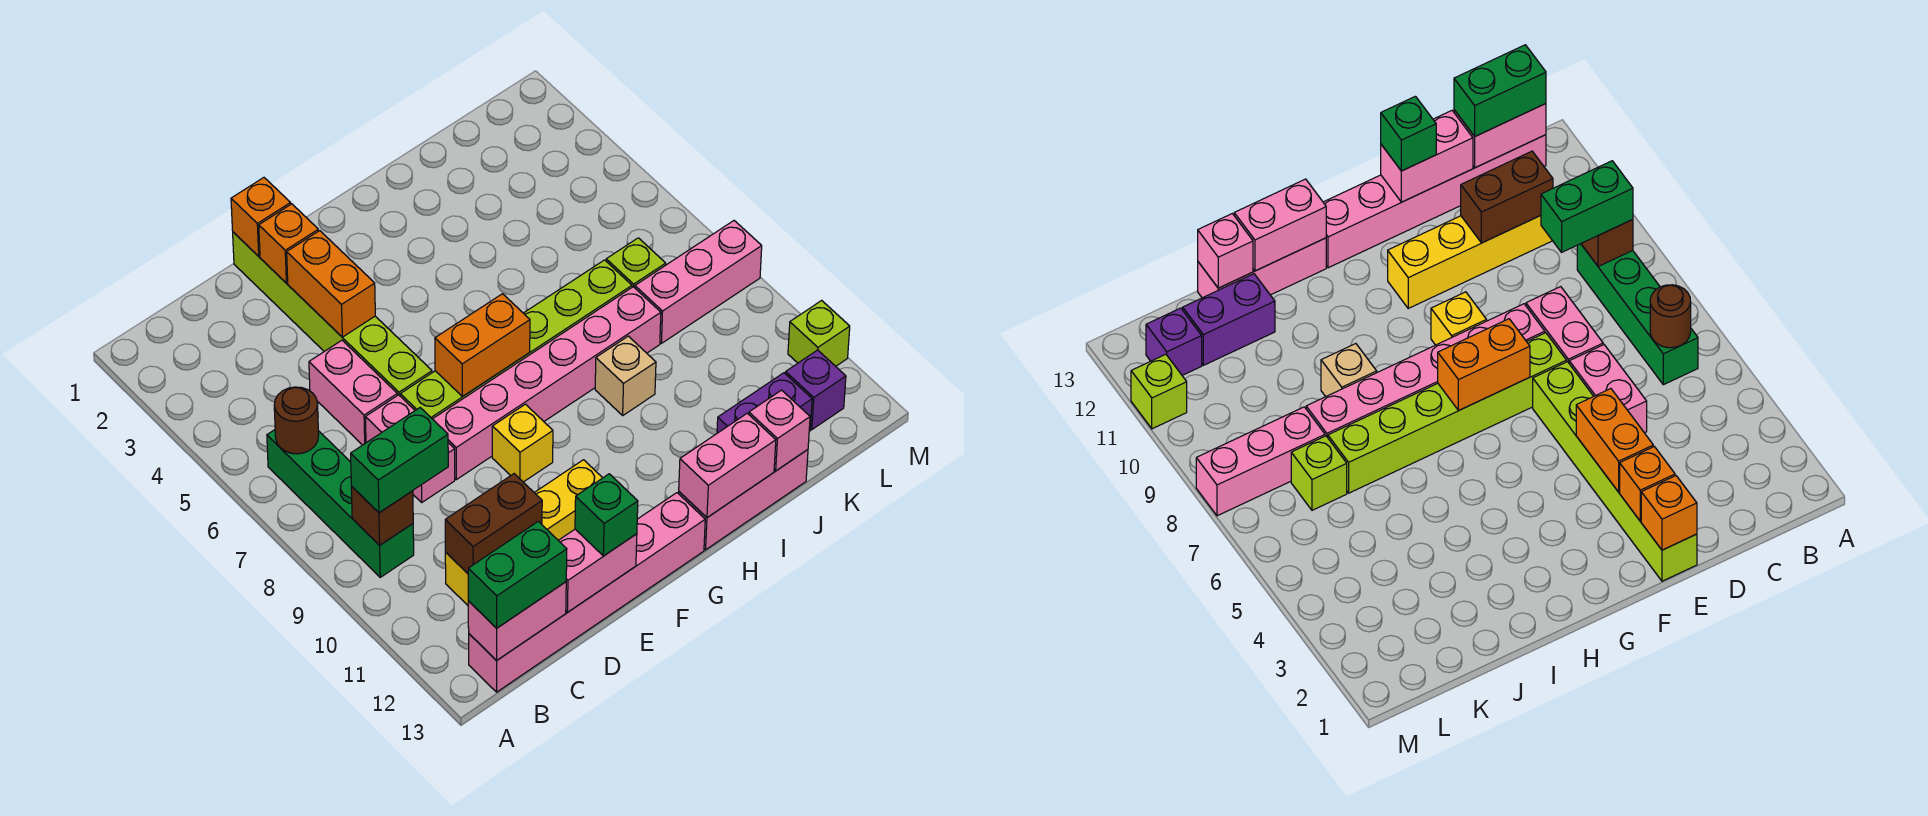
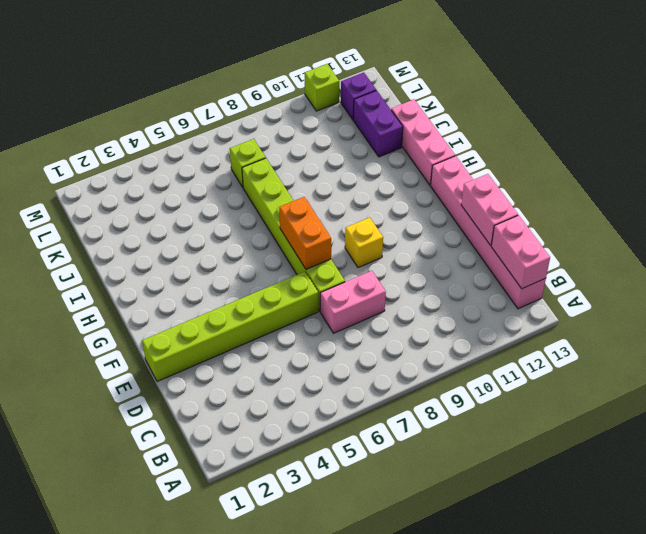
none -> green 1x4 brick [267,430,414,577]
none -> yellow 1x4 brick [445,460,602,605]
none -> pink 1x2 brick [309,340,397,445]
none -> pink 1x6 brick [433,287,661,480]

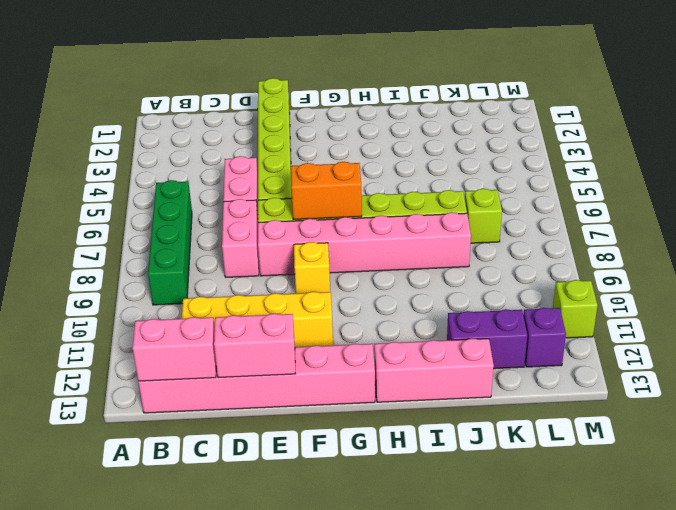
none -> tan 1x1 brick [595,336,656,415]
none -> pink 1x3 brick [635,221,762,343]
none -> brown 1x1 round brick [274,387,319,454]
none -> brown 1x1 brick [351,486,413,545]

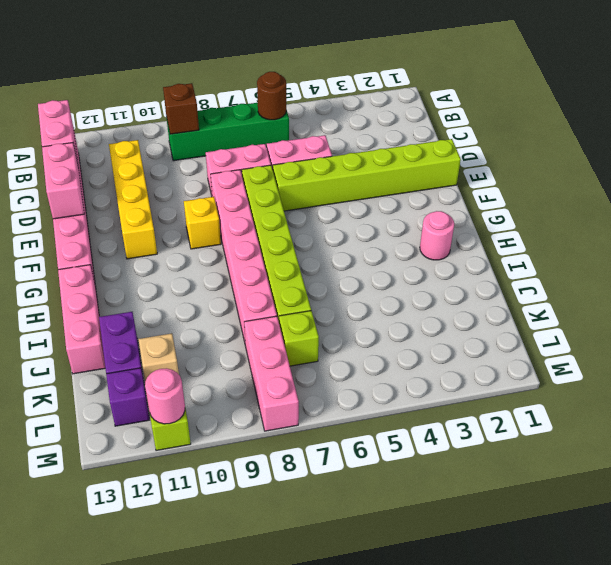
pink 1x1 round brick [420,211,454,260] -> none
tan 1x1 brick [139,333,179,381] -> tan 1x1 brick moved to [595,336,656,415]
pink 1x1 round brick [145,368,185,424] -> none
none -> brown 1x2 brick [445,474,542,573]
none -> orange 1x1 brick [231,178,291,256]
none -> orange 1x1 brick [259,204,318,283]
none -> orange 1x2 brick [287,231,375,337]

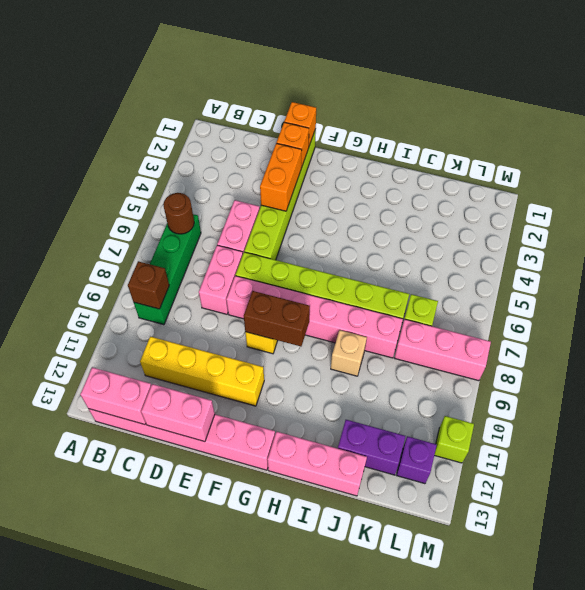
brown 1x2 brick [244,291,310,346] -> brown 1x2 brick moved to [445,474,542,573]
none -> orange 1x2 brick [435,294,530,397]
none -> pink 1x2 brick [679,413,776,518]
none -> pink 1x1 brick [749,390,810,471]
none -> green 1x2 brick [351,408,448,513]

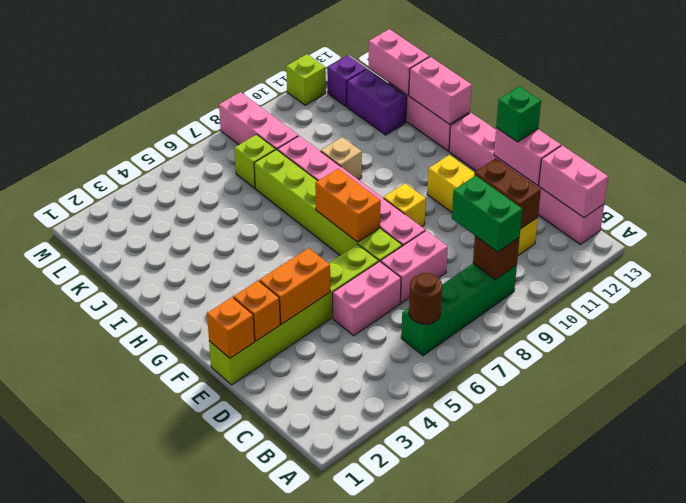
pink 1x2 brick [369,29,429,95] -> pink 1x1 brick [749,390,810,471]
none -> green 1x2 brick [468,521,567,628]

